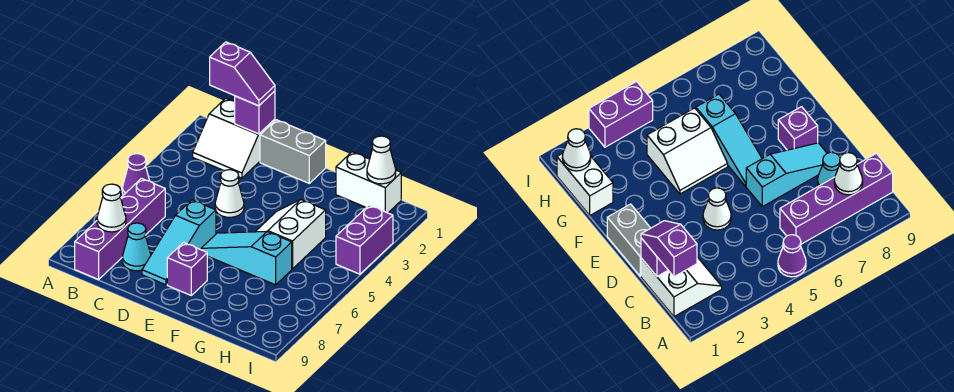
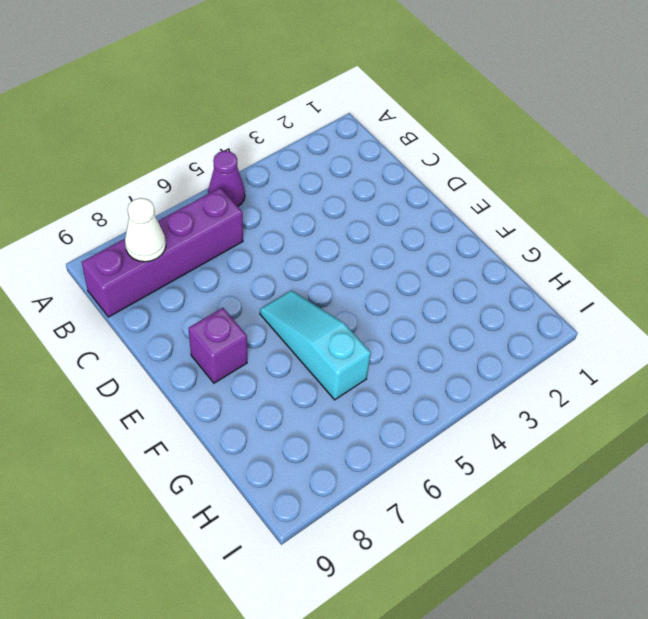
none -> white 2x2 slope [193,98,275,178]
none -> cyan 1x1 cone [122,223,151,271]
none -> grey 1x2 brick [260,120,326,183]

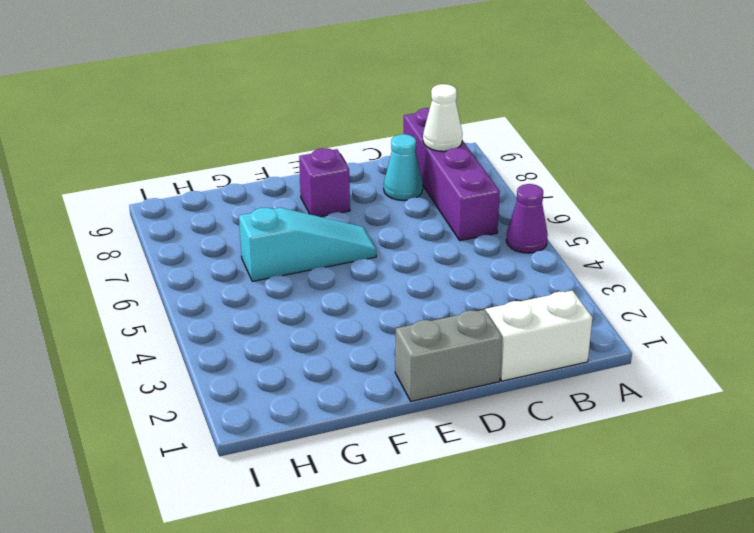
none -> white 1x1 cone [215,170,244,217]
none -> cyan 1x3 slope [142,200,216,285]
none -> white 2x2 slope [255,200,326,269]

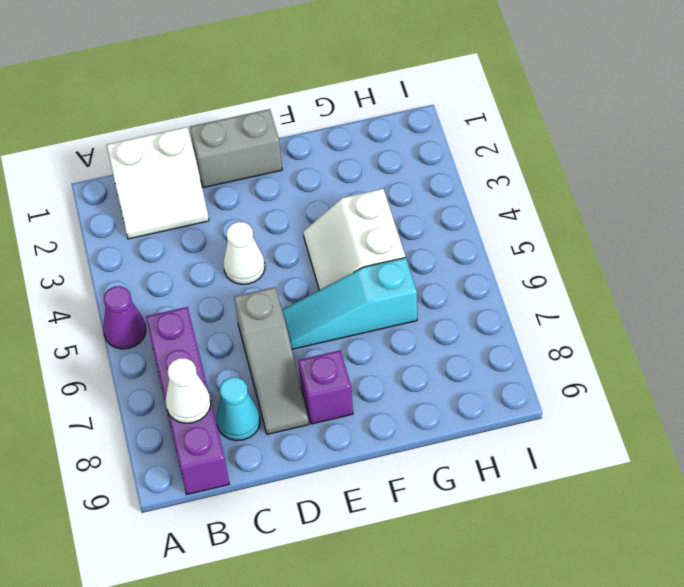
grey 1x3 slope [234,287,309,434] -> cyan 1x3 slope [142,200,216,285]
none -> white 1x2 brick [336,152,401,213]
none -> purple 1x2 brick [336,205,393,274]
none -> purple 1x1 brick [235,91,275,134]

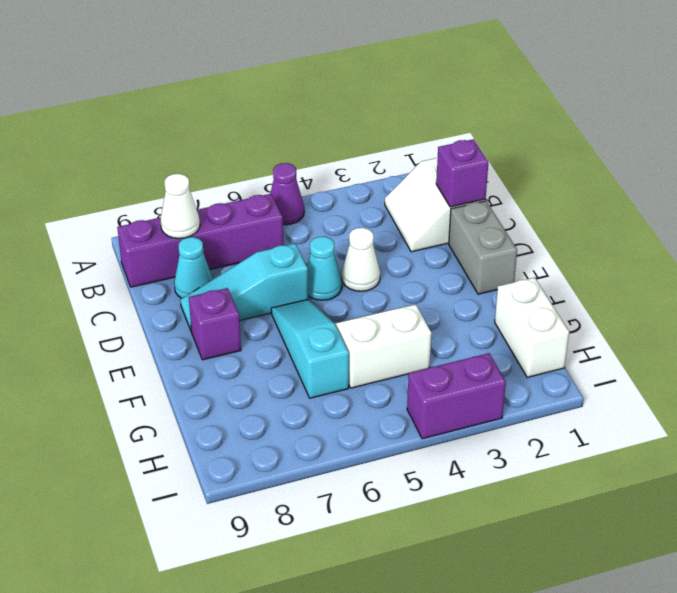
cyan 1x1 cone [307,236,342,300] -> none
none -> white 1x1 cone [367,136,396,184]
none -> purple 1x2 slope [210,42,275,106]

